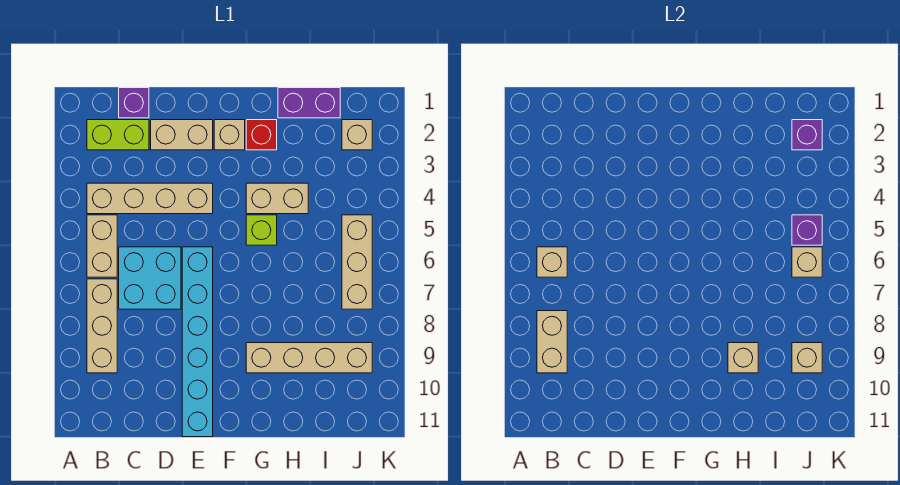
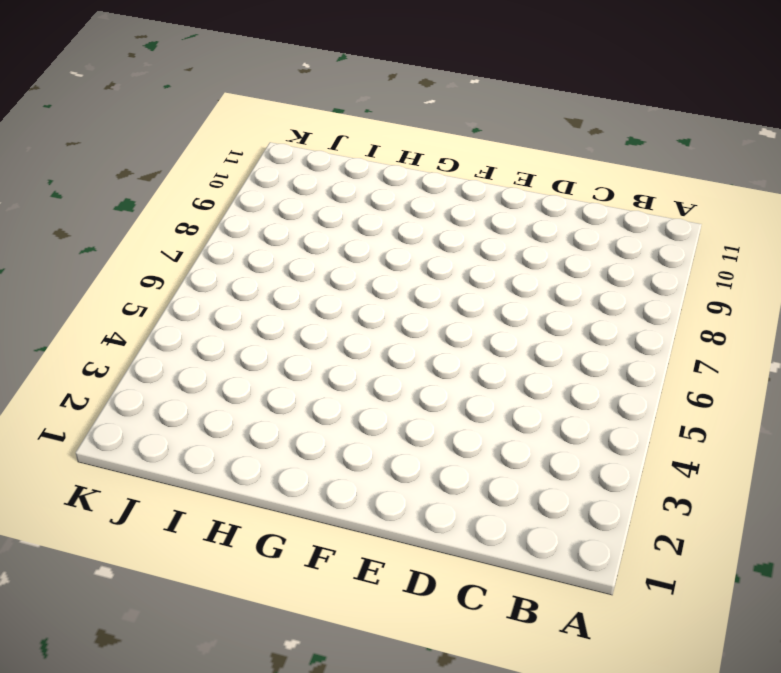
none -> lime 1x2 brick [87,120,149,150]
none -> tan 1x4 brick [87,183,213,214]
none -> tan 1x2 brick [87,215,117,277]

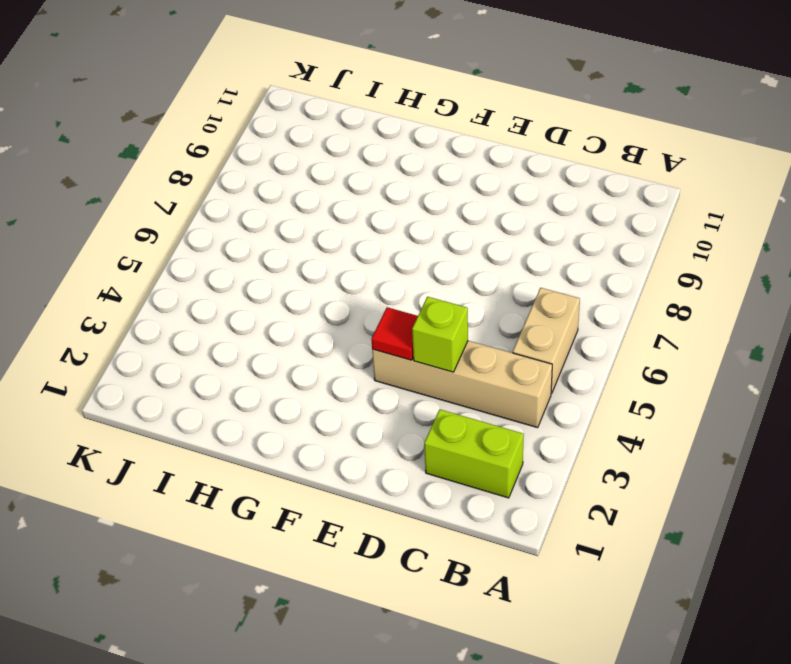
lime 1x1 brick [412,297,468,372] -> lime 1x1 brick moved to [246,215,277,245]
red 1x1 tile [371,307,418,360] -> none
none -> tan 1x3 brick [87,279,117,373]
none -> purple 1x1 brick [119,88,149,118]
none -> cyan 2x2 brick [119,247,181,309]

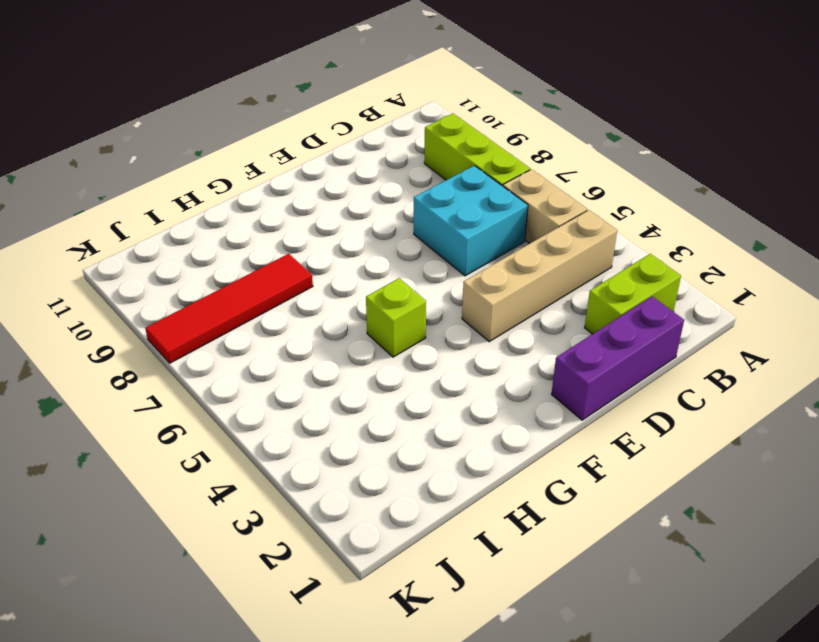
lime 1x3 brick [424,114,530,186] -> tan 1x3 brick [87,279,117,373]
purple 1x3 brick [551,296,684,420] -> purple 1x1 brick [119,88,149,118]
red 1x4 tile [145,254,313,363] -> none
none -> tan 1x2 brick [151,120,213,150]
none -> cyan 1x6 brick [182,247,213,437]
none -> tan 1x1 brick [214,120,245,150]

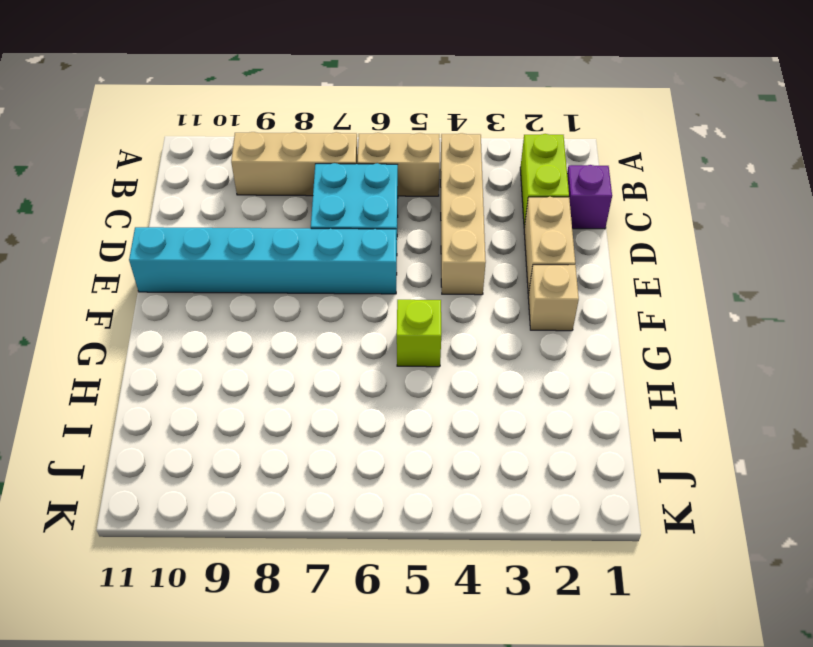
none -> red 1x1 brick [246,120,277,150]
none -> tan 1x2 brick [246,183,308,214]
none -> tan 1x4 brick [246,343,372,373]

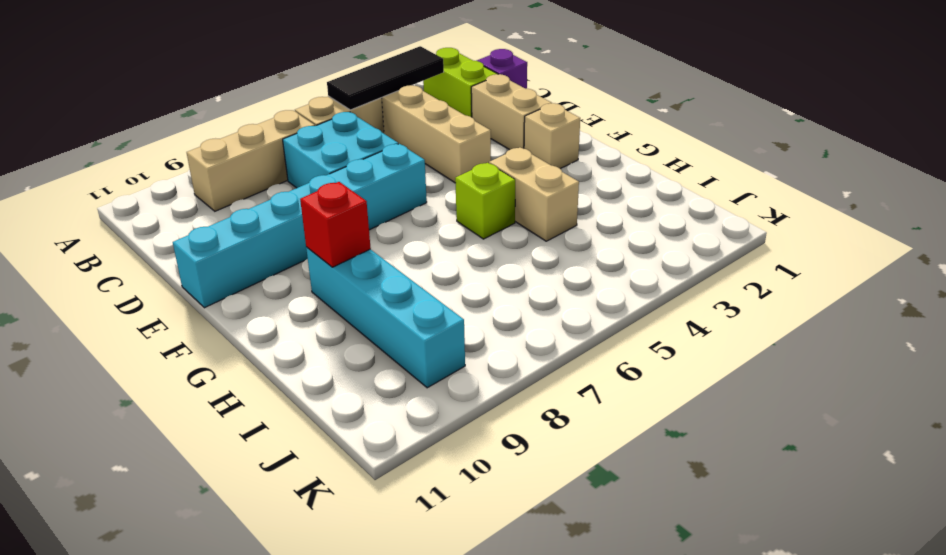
black 1x3 tile [327,46,444,110] -> none
cyan 1x4 brick [306,247,465,388] -> tan 1x4 brick [246,343,372,373]
red 1x1 brick [300,182,371,267] -> red 1x1 brick moved to [246,120,277,150]
none -> purple 1x2 brick [278,88,340,118]
none -> tan 1x1 brick [342,120,372,150]
none -> tan 1x3 brick [342,215,372,309]

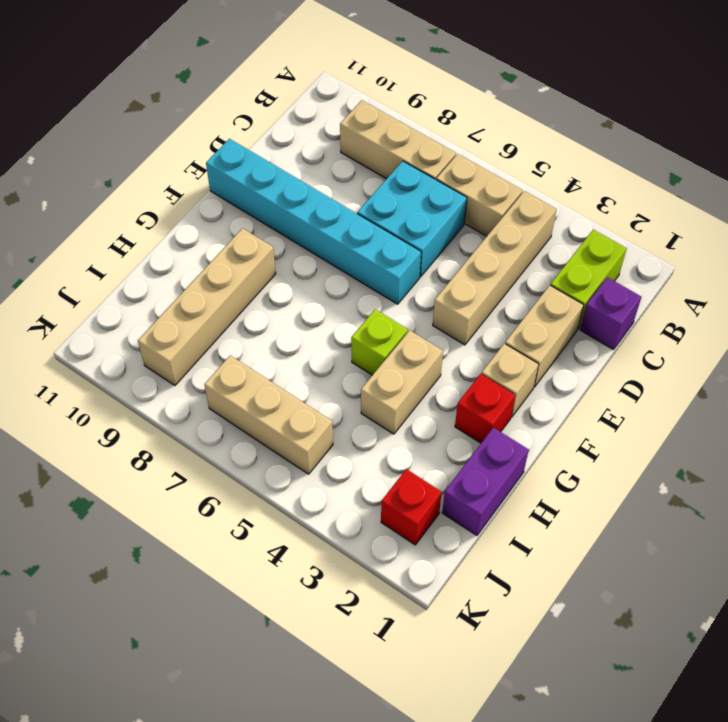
red 1x1 brick [381,469,442,545] -> tan 1x1 brick [342,120,372,150]
none -> tan 1x1 brick [537,247,567,277]
none -> tan 1x2 brick [537,311,567,373]
none -> tan 1x1 brick [728,343,758,373]

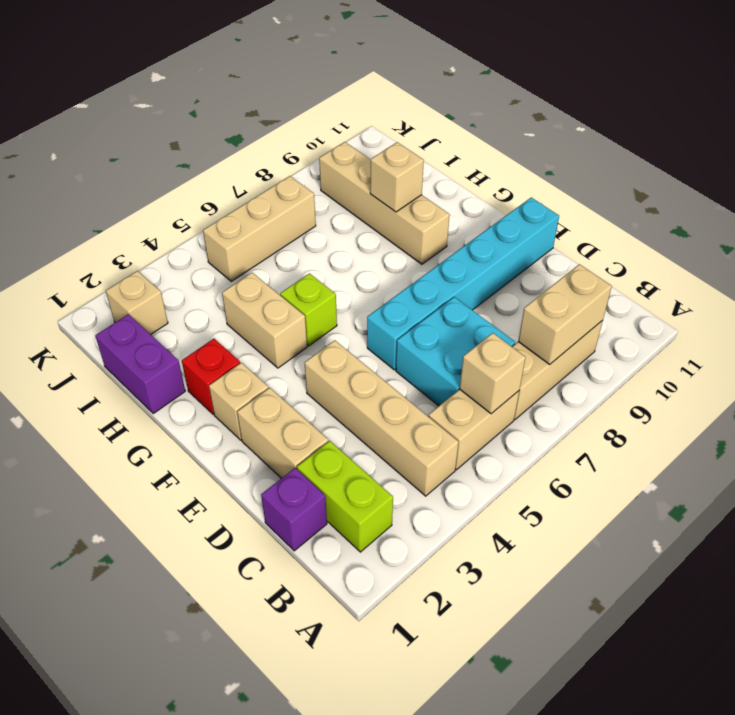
none -> purple 1x1 brick [792,120,822,150]
none -> purple 1x1 brick [792,215,822,245]
none -> tan 1x1 brick [792,247,822,277]

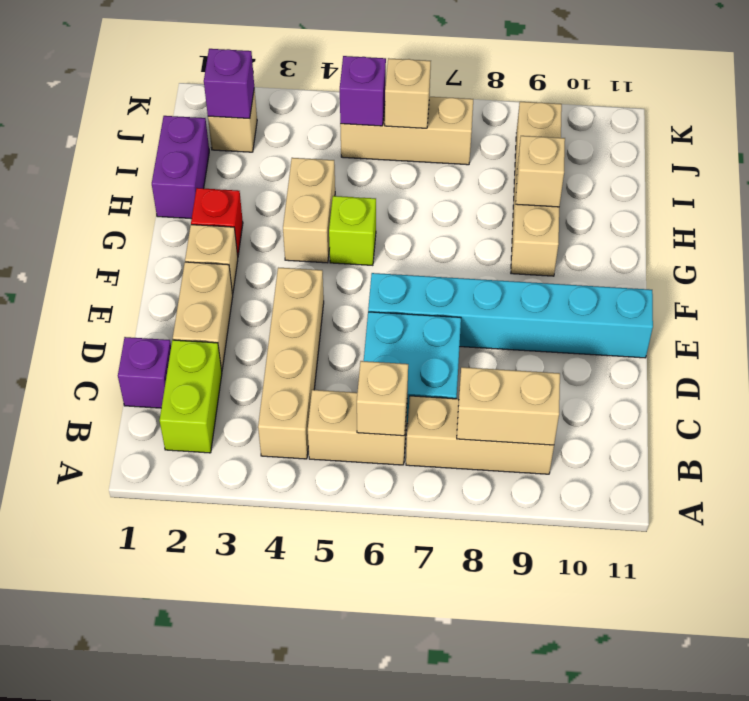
none -> tan 1x1 brick [792,343,822,373]

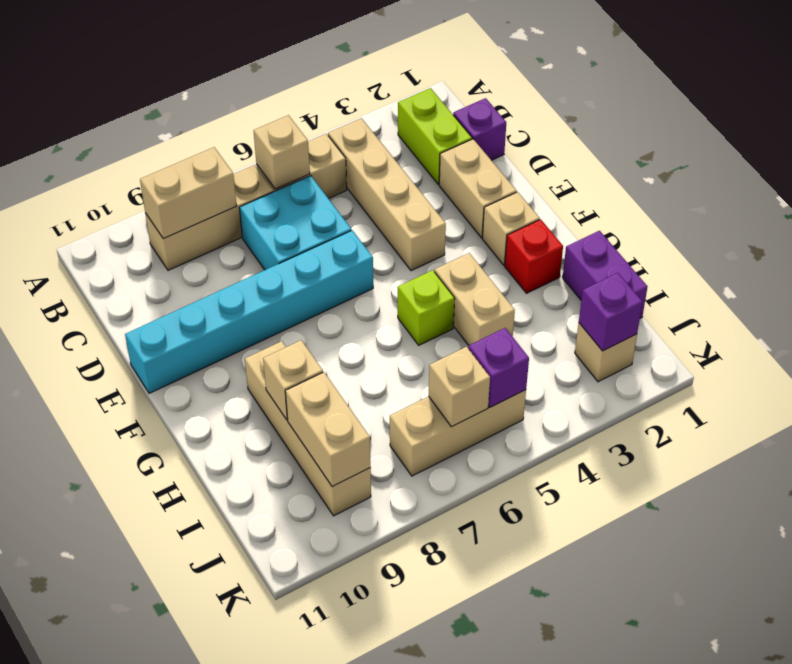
tan 1x2 brick [285,372,370,487] -> tan 1x1 brick [792,343,822,373]

